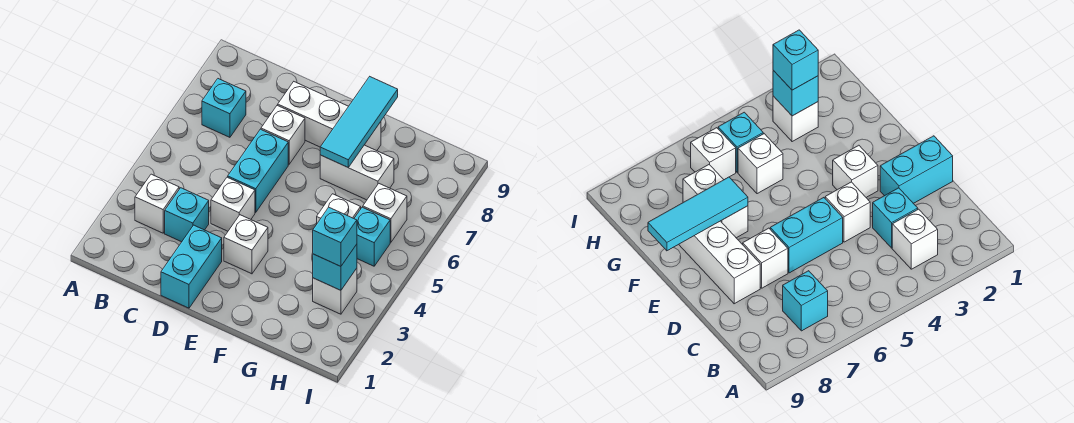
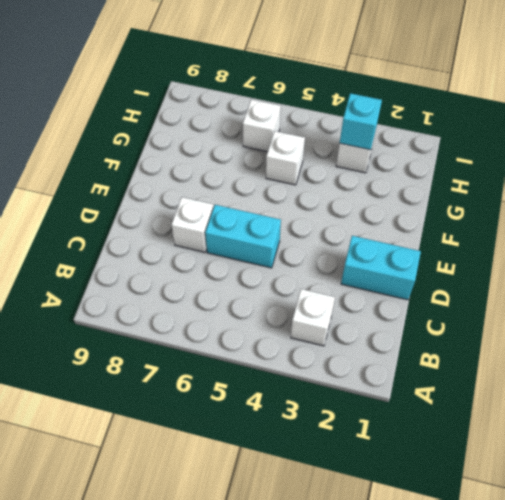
none -> cyan 1x1 brick [202,79,246,137]
none -> cyan 1x1 brick [165,188,209,242]
none -> white 1x1 brick [211,177,255,231]

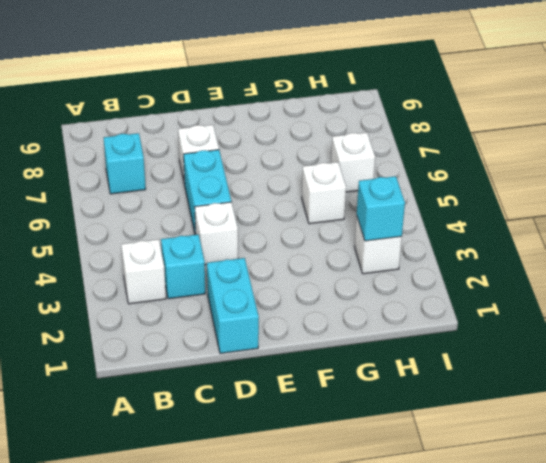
none -> white 1x3 brick [278,82,381,151]
none -> white 1x1 brick [224,215,268,274]
none -> white 1x2 brick [320,145,394,200]

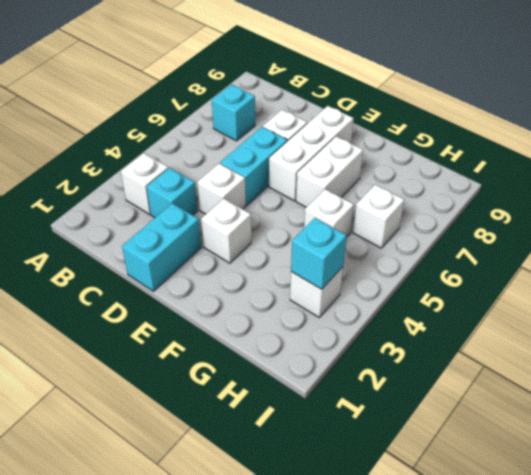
white 1x3 brick [269,106,354,201] -> white 1x3 brick turned to [278,82,381,151]
white 1x2 brick [296,136,363,207] -> white 1x2 brick turned to [320,145,394,200]
none -> cyan 1x1 brick [354,207,390,266]
none -> cyan 1x3 tile [320,77,398,167]
none -> cyan 1x1 brick [313,207,357,266]

